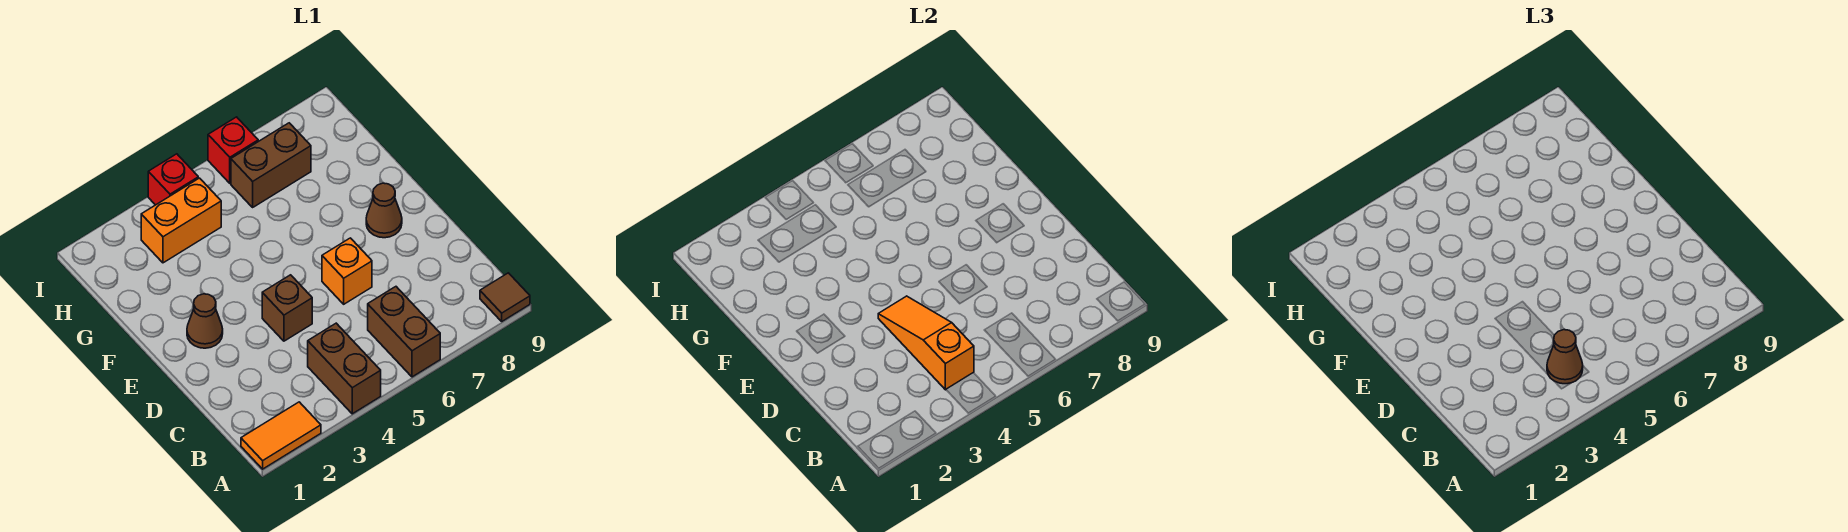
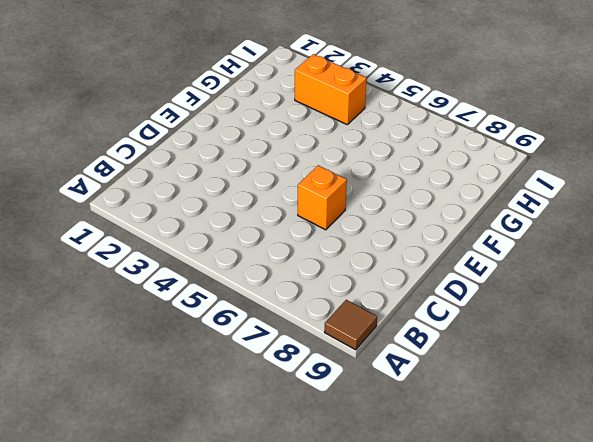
none -> orange 1x2 tile [241,402,321,469]
none -> brown 1x2 brick [308,323,381,414]
none -> brown 1x2 brick [368,287,440,377]

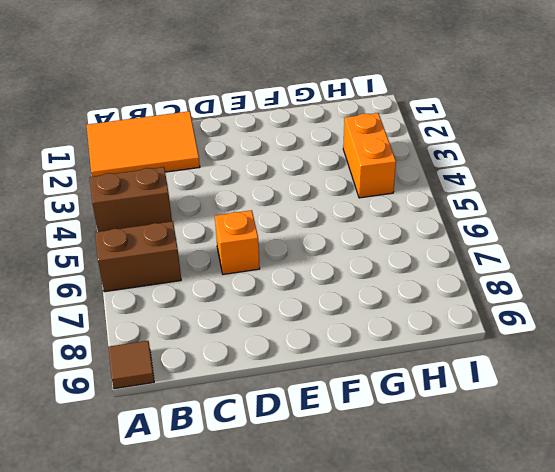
orange 2x3 tile [87,111,200,177] -> orange 1x2 tile [241,402,321,469]
none -> brown 1x1 brick [262,275,312,341]
none -> brown 1x1 cone [187,294,223,348]
none -> brown 1x1 cone [366,183,402,238]

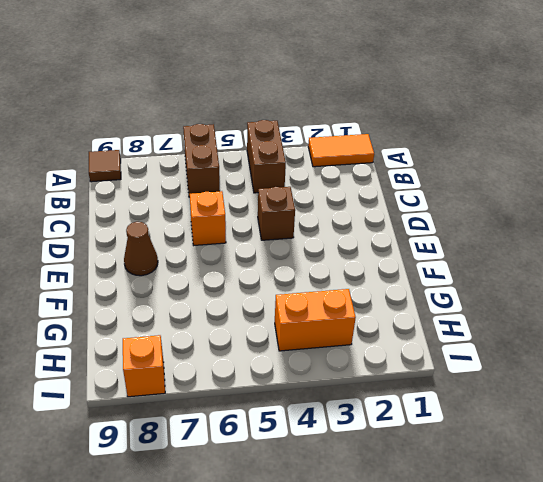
orange 1x1 brick [123,335,165,397] -> none
none -> brown 1x1 cone [187,294,223,348]
none -> brown 1x2 brick [231,123,311,207]
none -> red 1x1 brick [148,154,198,205]

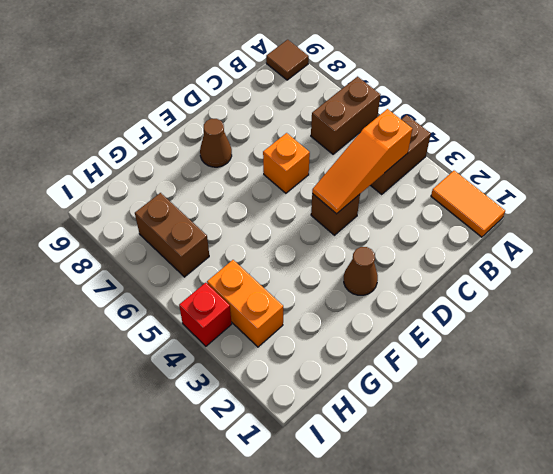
none -> red 1x1 brick [208,117,258,183]
none -> brown 1x1 cone [1547,330,1583,384]

